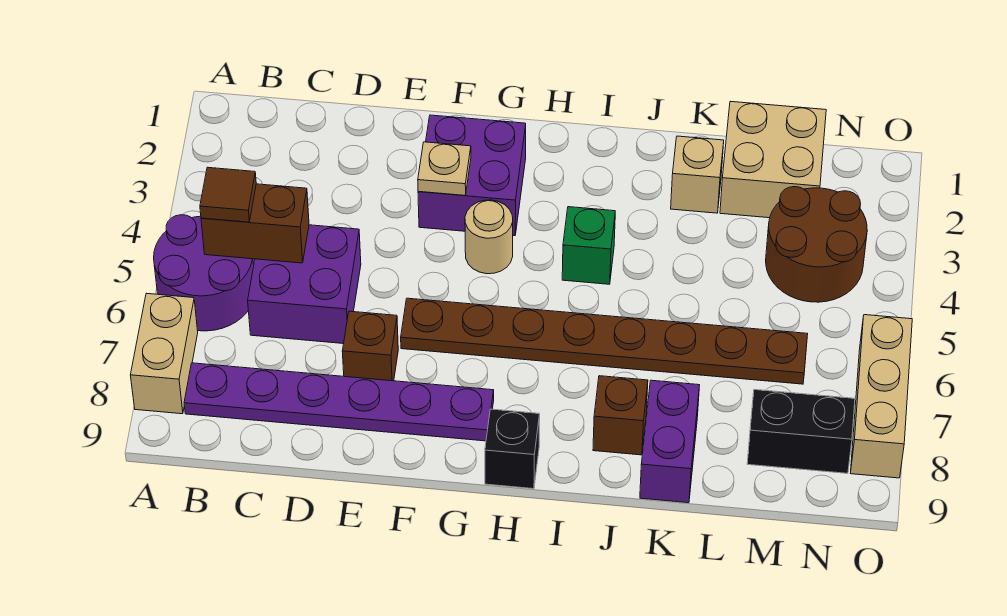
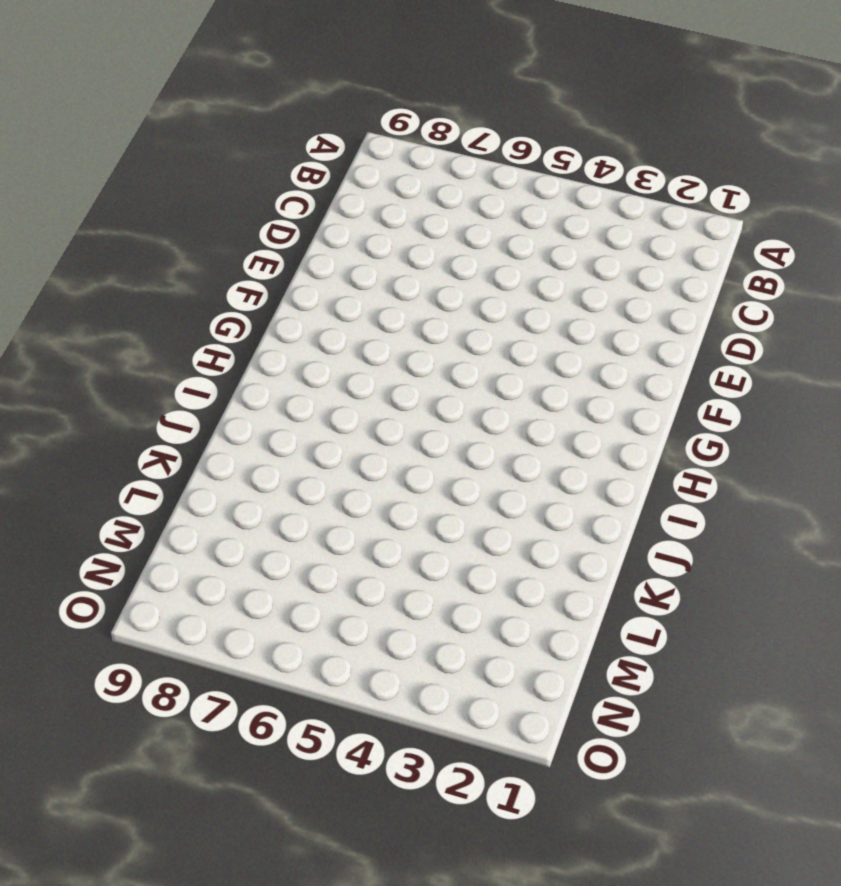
none -> purple 2x2 round brick [154,215,254,331]
none -> tan 1x2 brick [131,293,198,414]
none -> purple 1x6 plate [184,363,494,441]

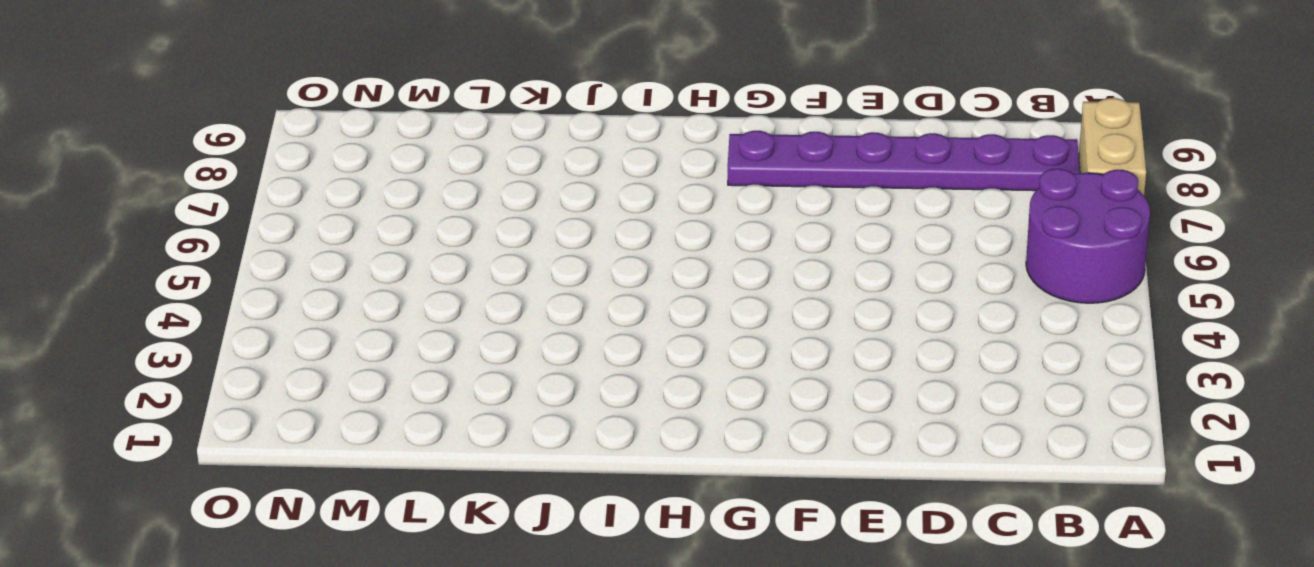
none -> purple 2x2 brick [248,225,361,344]
none -> brown 1x1 brick [342,311,398,381]
none -> purple 2x2 brick [418,115,526,236]

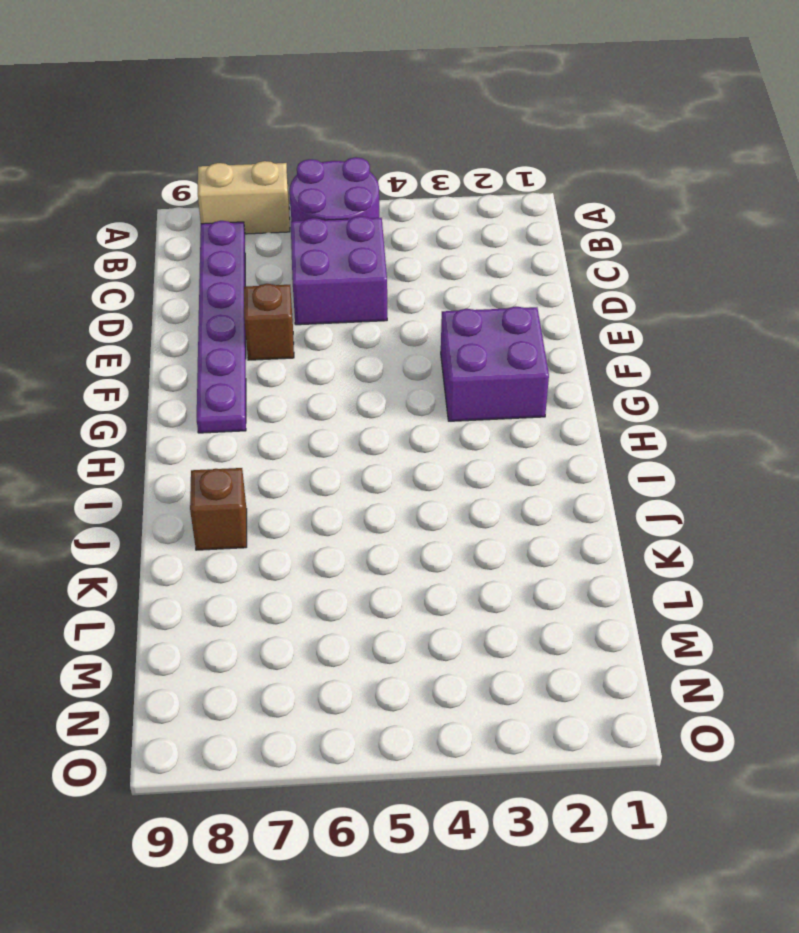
none -> brown 1x8 plate [401,298,808,384]
none -> tan 1x1 round brick [465,200,513,274]
none -> black 1x1 brick [485,409,540,489]

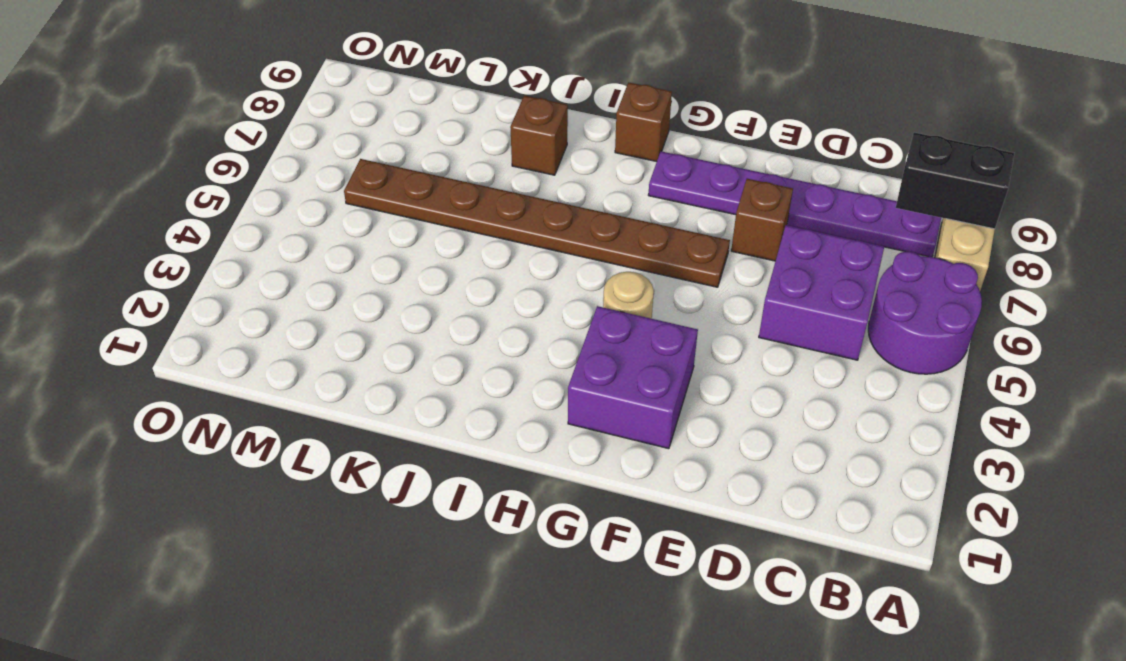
black 1x2 brick [896,133,1014,229] -> black 1x2 brick moved to [747,390,855,473]
brown 1x1 brick [615,82,672,162] -> black 1x1 brick [485,409,540,489]
none -> green 1x1 brick [562,207,615,284]
none -> tan 1x1 brick [671,136,724,213]
none -> purple 1x2 brick [640,380,700,503]

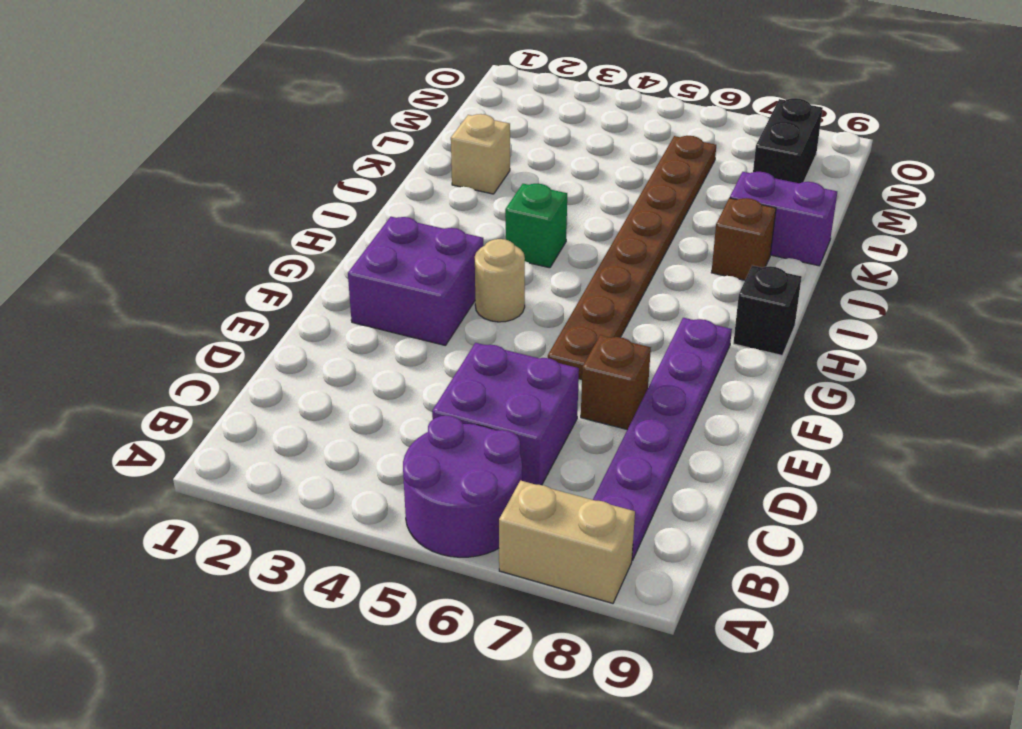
none -> tan 2x2 brick [720,101,826,218]
none -> brown 2x2 round brick [766,187,867,302]
none -> tan 1x3 brick [851,315,912,478]

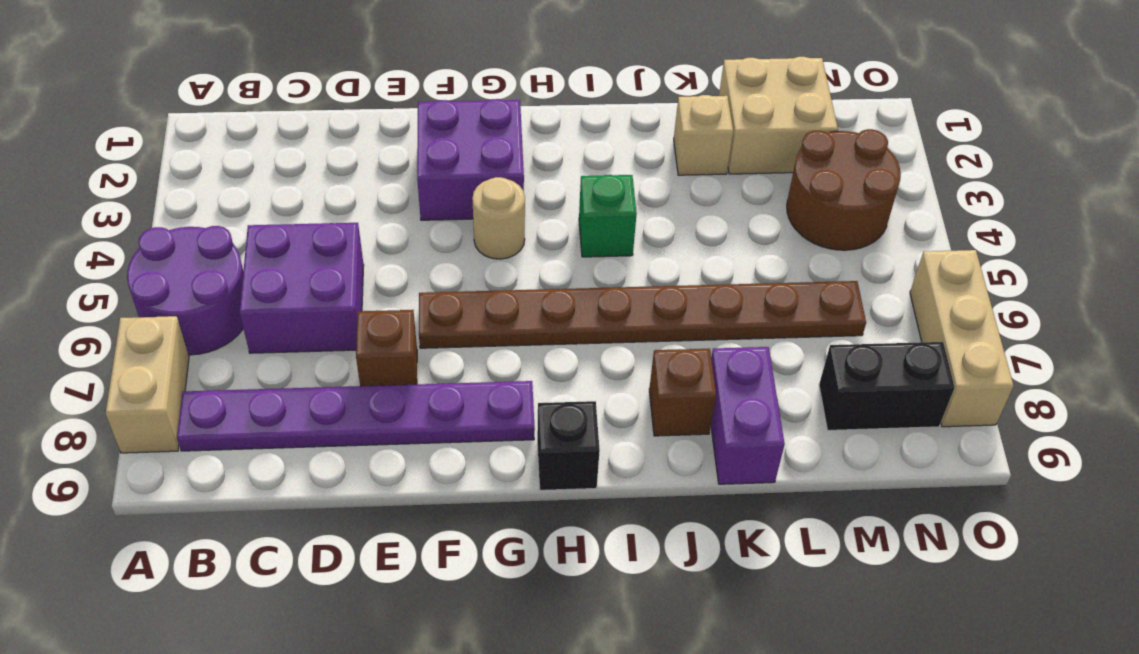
none -> brown 1x2 brick [201,184,309,263]
none -> tan 1x1 plate [418,142,471,195]
none -> brown 1x1 tile [200,167,256,222]

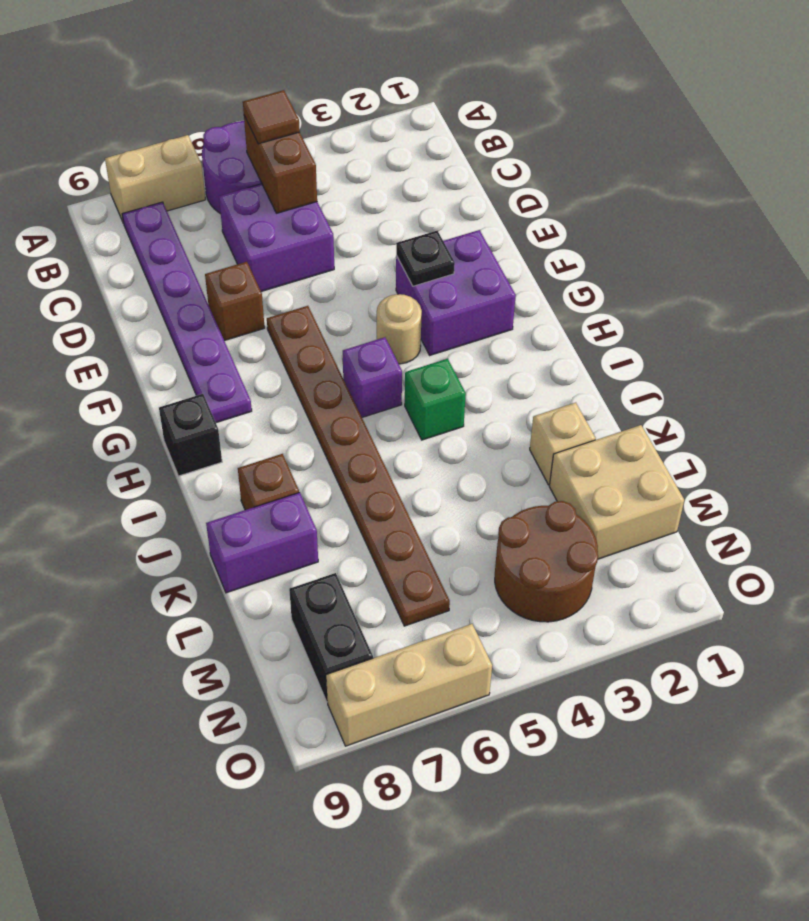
black 1x1 plate [396,231,455,286] -> tan 1x1 plate [418,142,471,195]
purple 1x1 brick [343,337,402,417] -> none

